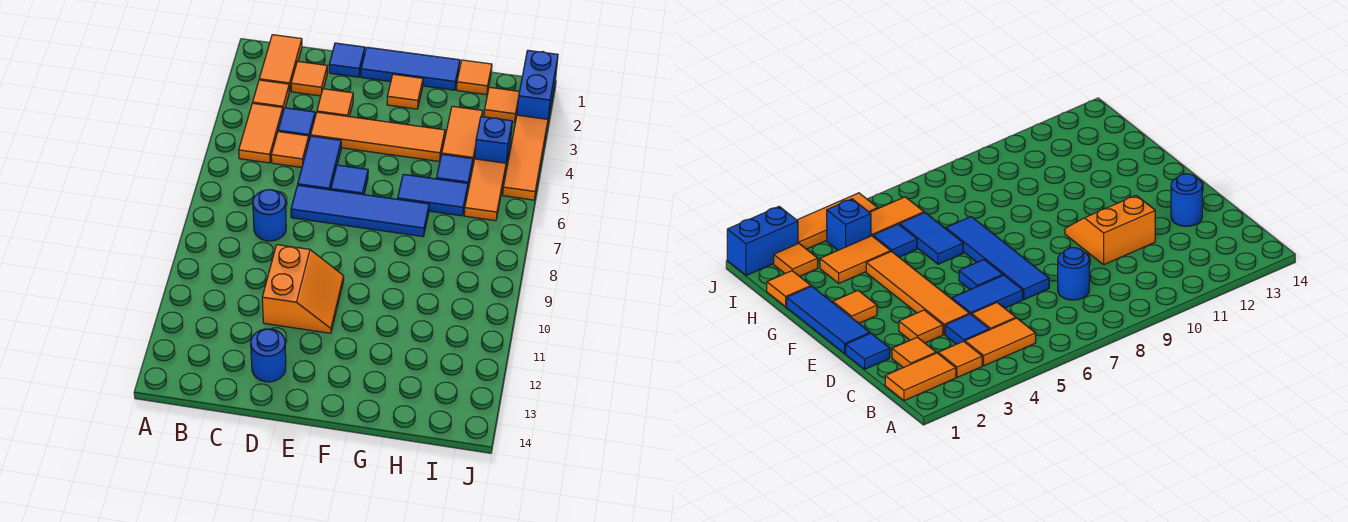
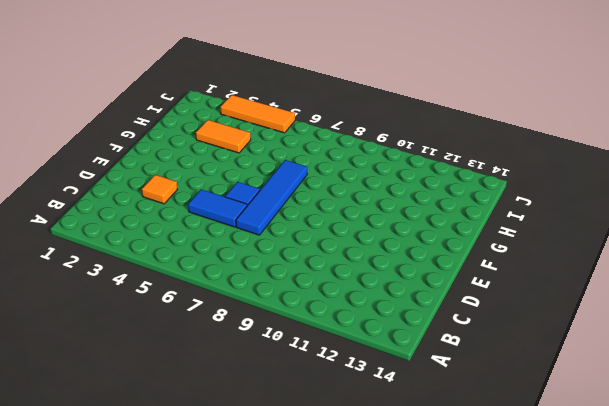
none -> orange 1x2 tile [259,35,302,91]
none -> orange 1x1 tile [253,80,290,110]
none -> orange 1x2 tile [239,103,283,163]

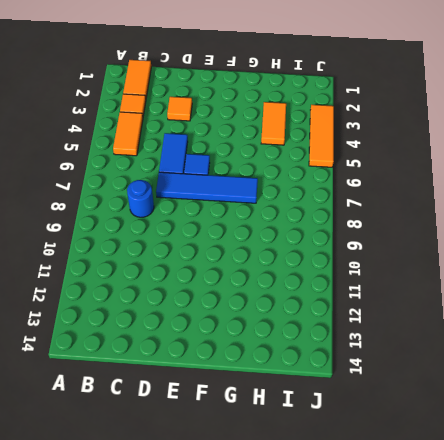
none -> orange 1x1 tile [291,61,327,96]
none -> blue 1x1 tile [278,108,315,139]
none -> orange 1x1 tile [271,132,309,167]

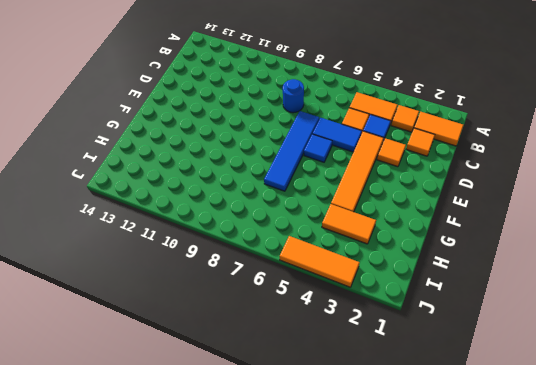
none -> blue 1x1 tile [329,43,365,77]
none -> orange 2x2 slope [262,245,344,333]
none -> blue 1x1 round brick [251,329,286,382]

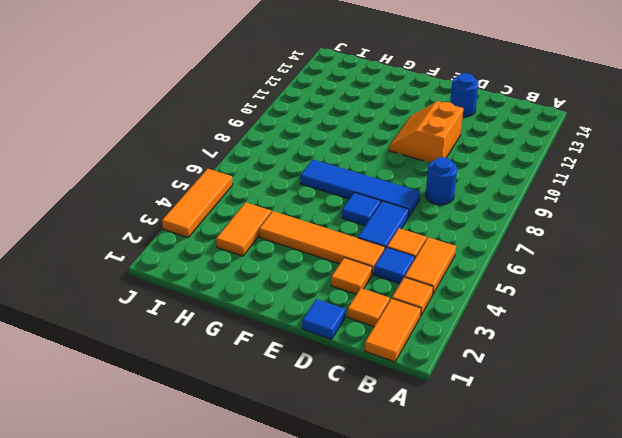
none -> blue 1x3 tile [361,47,460,90]
none -> orange 1x1 tile [387,74,423,109]
none -> blue 1x2 tile [398,174,468,216]

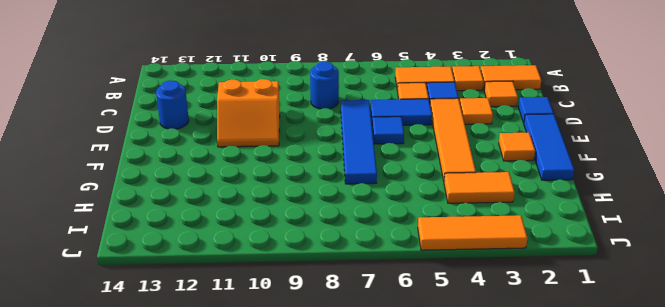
none -> blue 1x2 tile [398,174,468,216]
none -> orange 1x1 tile [457,60,492,95]
none -> blue 1x1 tile [436,154,473,187]

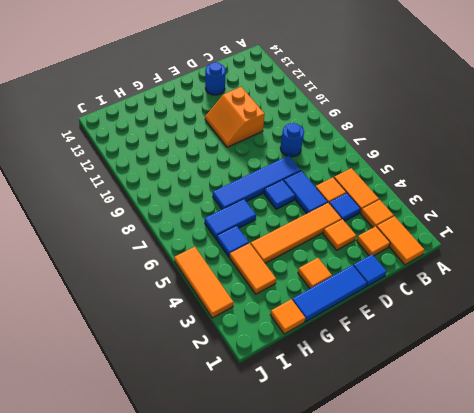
none -> orange 1x1 tile [484,87,519,122]
none -> blue 1x1 brick [475,117,512,166]
none -> orange 1x2 tile [464,159,506,221]

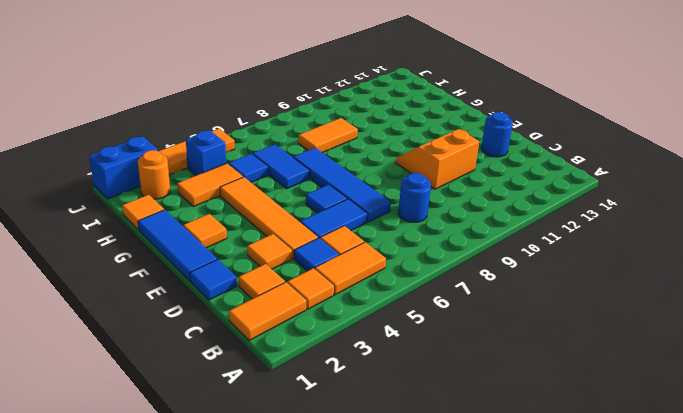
orange 1x2 tile [299,118,358,153] -> orange 1x2 tile moved to [464,159,506,221]
orange 1x1 round brick [138,150,170,199] -> orange 1x1 tile [484,87,519,122]

